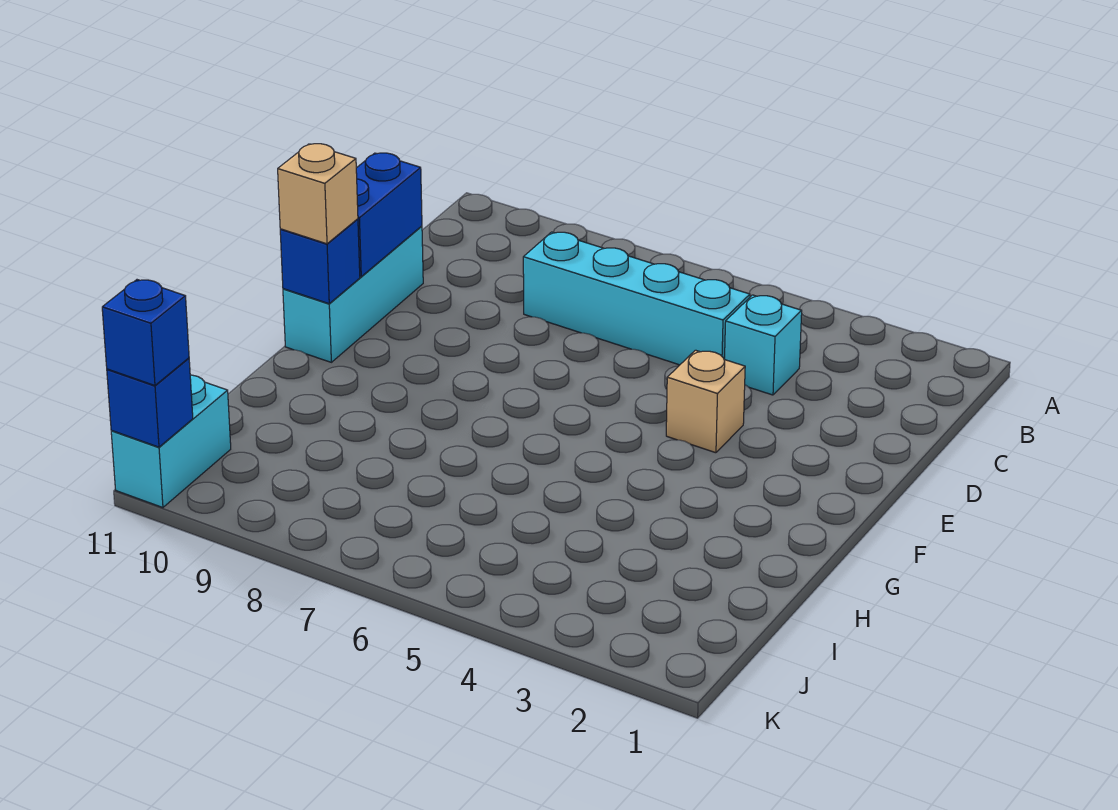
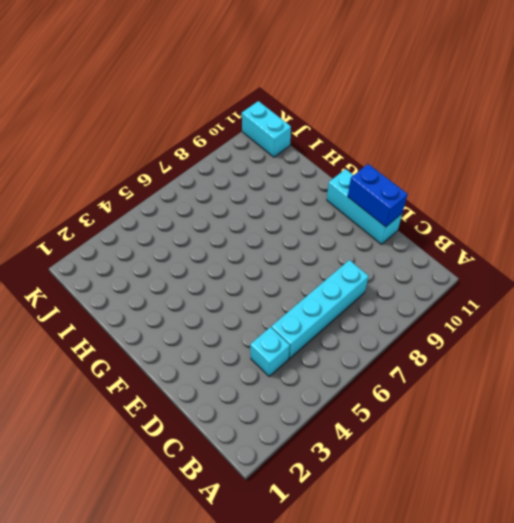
none -> tan 1x1 brick [666,350,745,453]
none -> blue 1x1 brick [280,219,360,304]

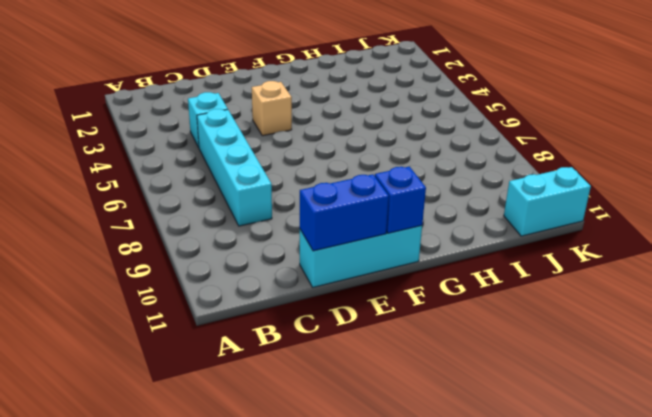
none -> blue 1x1 brick [107,358,193,447]
none -> tan 1x1 brick [278,144,358,244]

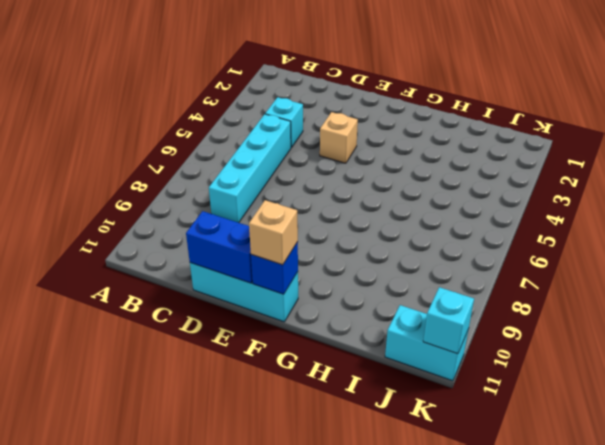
cyan 1x1 brick [423,287,474,354] -> blue 1x1 brick [107,358,193,447]
none -> blue 1x1 brick [102,280,189,385]

